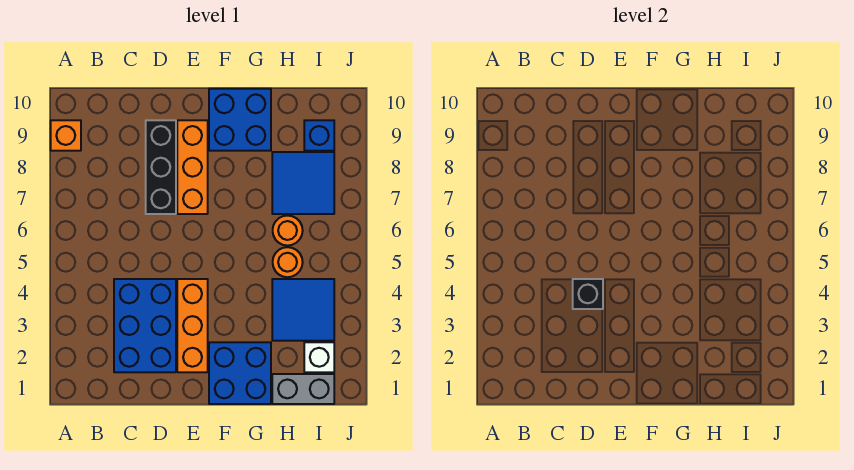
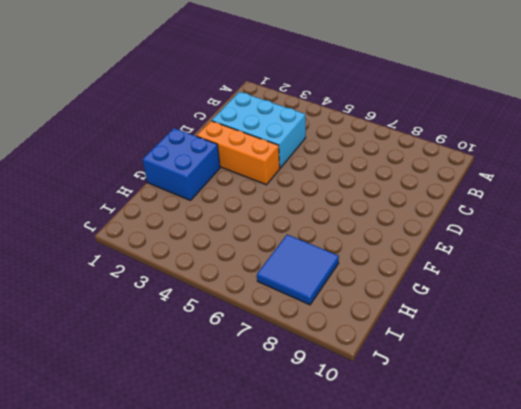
cyan 2x3 brick [212,92,306,168] -> blue 2x3 brick [114,279,176,372]
none -> orange 1x1 brick [51,120,81,151]
none -> black 1x3 brick [146,120,176,214]
none -> orange 1x3 brick [177,120,208,214]

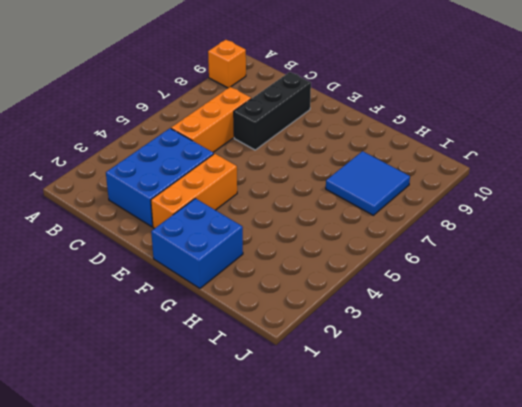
orange 1x3 brick [171,87,251,152] -> orange 1x3 brick moved to [177,120,208,214]
none -> blue 2x2 brick [209,89,271,151]
none -> grey 1x2 brick [272,374,334,404]
none -> blue 2x2 tile [272,279,334,341]

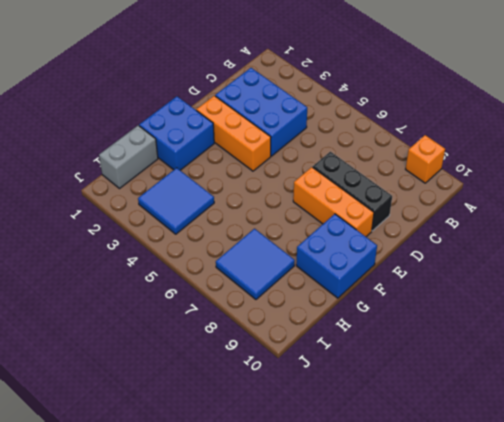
none -> orange 1x1 round brick [273,247,303,277]
none -> orange 1x1 round brick [273,216,303,246]
none -> white 1x1 brick [304,342,334,372]

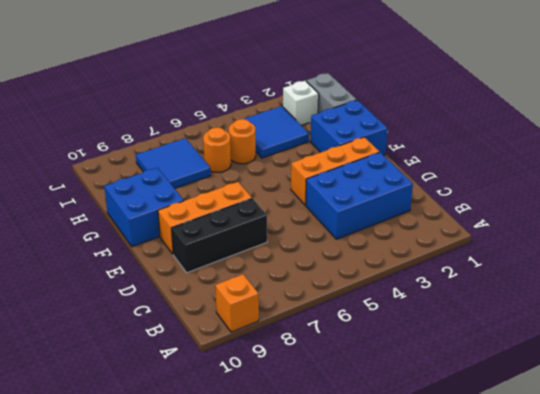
none -> blue 1x1 brick [304,120,334,151]
none -> black 1x1 brick [573,279,603,309]

